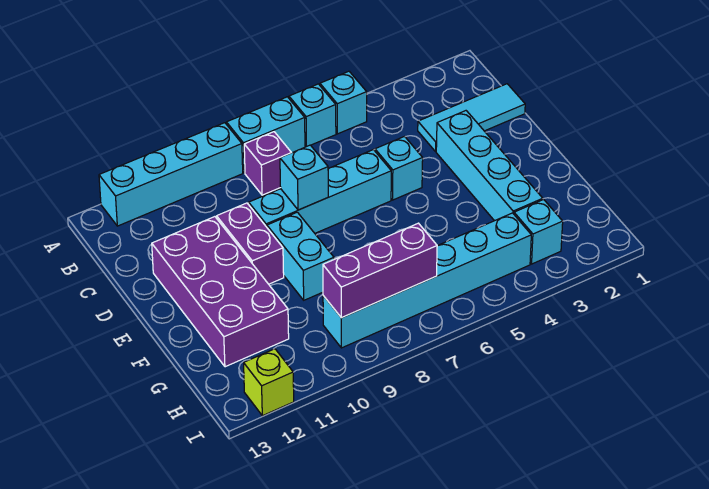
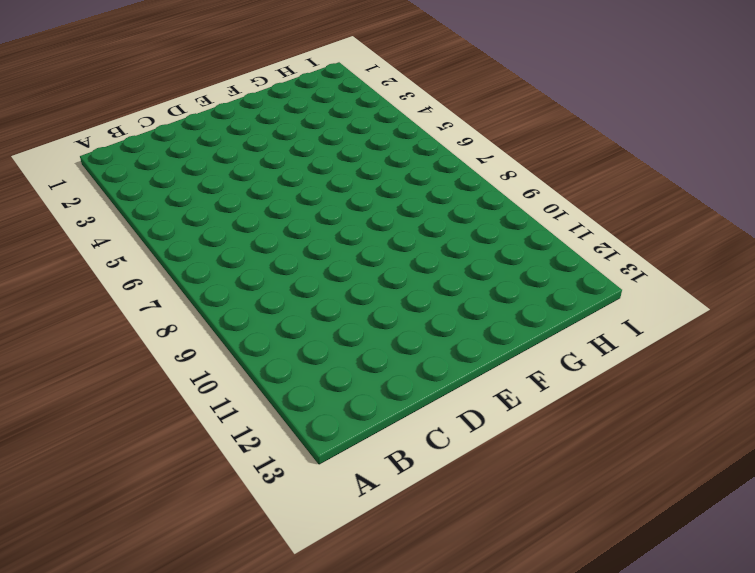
none -> cyan 1x1 brick [320,71,367,134]
none -> cyan 1x1 brick [289,84,336,147]
none -> cyan 1x2 brick [226,97,305,173]

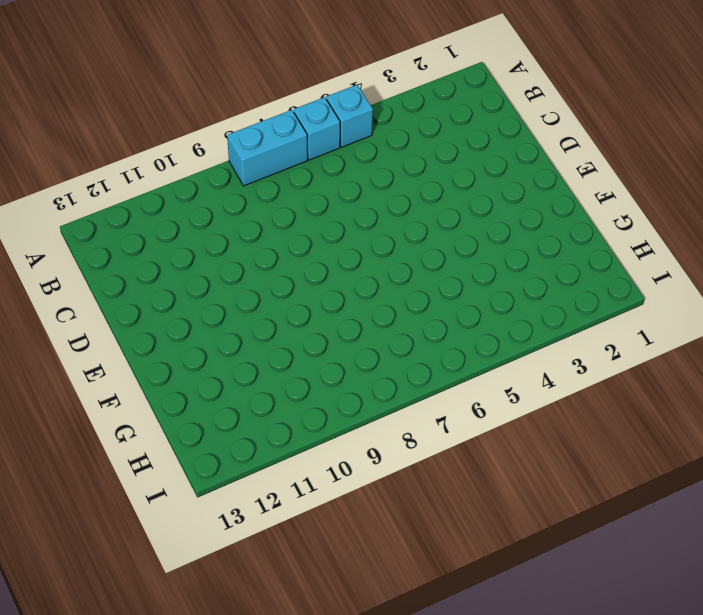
none -> cyan 1x4 brick [99,123,243,226]
none -> purple 1x1 brick [244,132,291,195]
none -> cyan 1x3 tile [418,84,525,152]

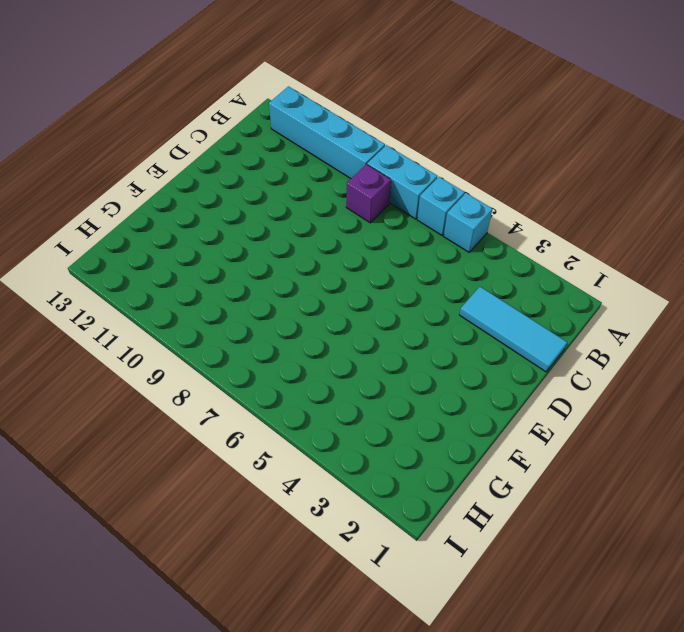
none -> cyan 1x4 brick [436,111,543,221]
none -> cyan 1x1 brick [375,137,423,200]
none -> cyan 1x4 brick [249,150,391,233]

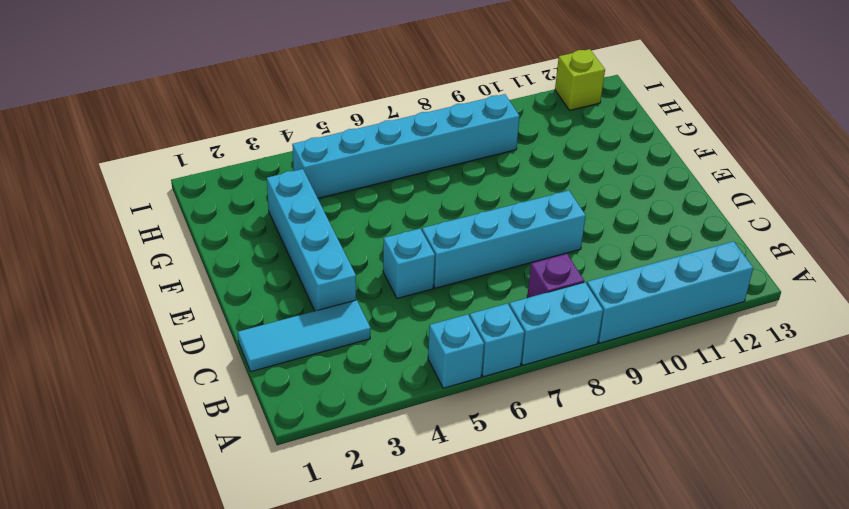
none -> purple 1x2 brick [217,203,284,284]
none -> purple 2x4 brick [152,217,289,367]
none -> cyan 1x2 brick [267,212,334,300]

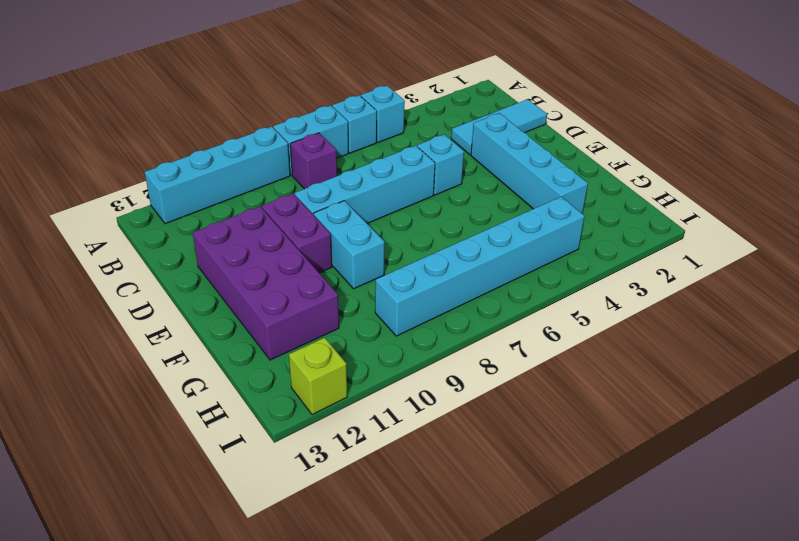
none -> cyan 1x1 brick [514,199,563,264]
none -> cyan 1x1 brick [280,145,328,210]
none -> purple 1x3 brick [323,223,437,318]

